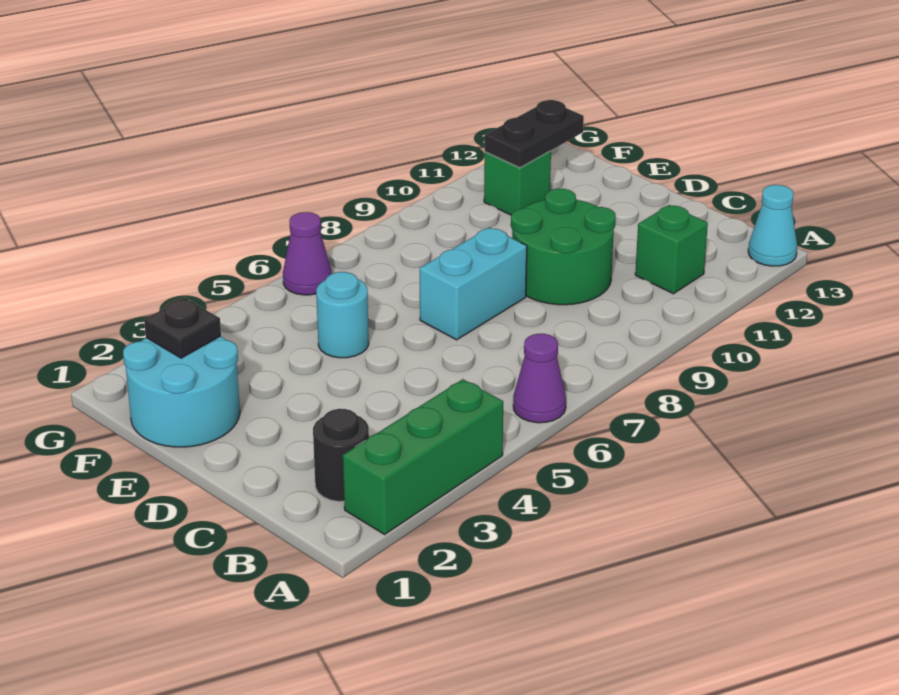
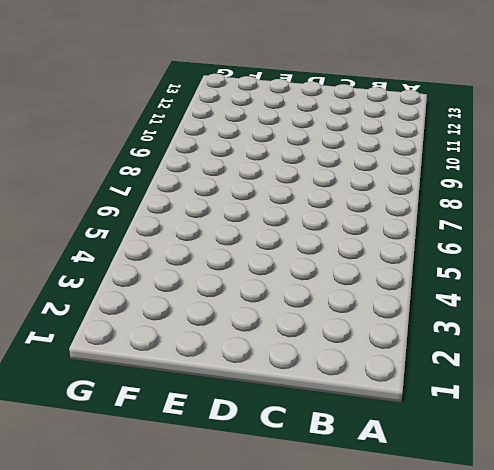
none -> green 1x3 brick [343,379,503,534]
none -> purple 1x1 cone [513,334,566,423]
none -> cyan 1x1 cone [748,185,797,266]

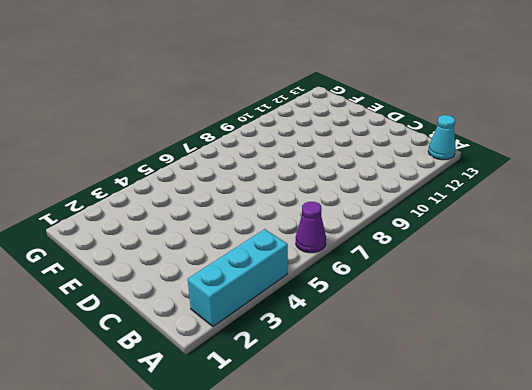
cyan 1x3 brick [188,229,288,327] -> green 1x3 brick [343,379,503,534]
none -> black 1x1 round brick [313,409,369,502]
none -> green 1x1 brick [635,205,708,294]
none -> green 2x2 round brick [511,189,616,305]

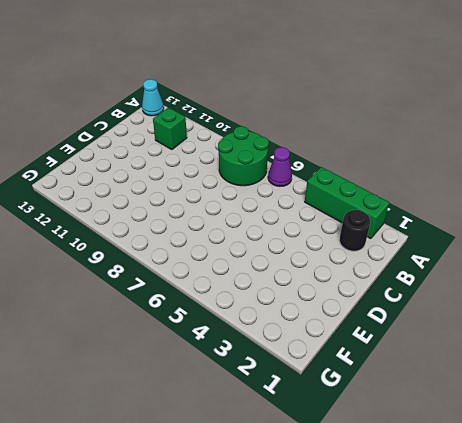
green 2x2 round brick [218,126,269,186] -> green 2x2 round brick moved to [511,189,616,305]
none -> cyan 1x2 brick [420,228,527,340]
none -> cyan 2x2 round brick [123,336,240,447]
none -> cyan 1x1 round brick [316,272,369,358]

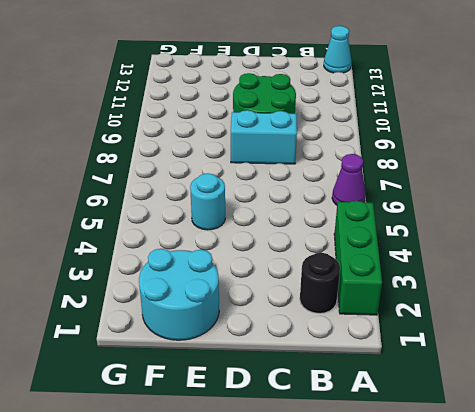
cyan 1x2 brick [231,110,297,164] -> cyan 1x2 brick turned to [420,228,527,340]
none -> green 1x1 brick [635,205,708,294]
none -> green 1x1 brick [484,151,551,215]
none -> purple 1x1 cone [283,212,332,295]

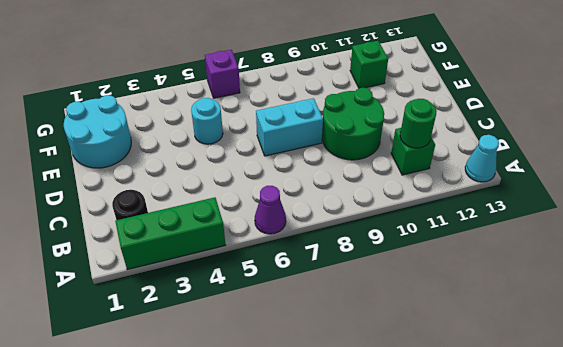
green 1x1 round brick [400,99,437,148] -> none
purple 1x1 brick [205,50,240,98] -> purple 1x1 cone [283,212,332,295]
none -> black 1x1 plate [144,298,221,358]
none -> black 1x2 plate [485,100,584,168]

